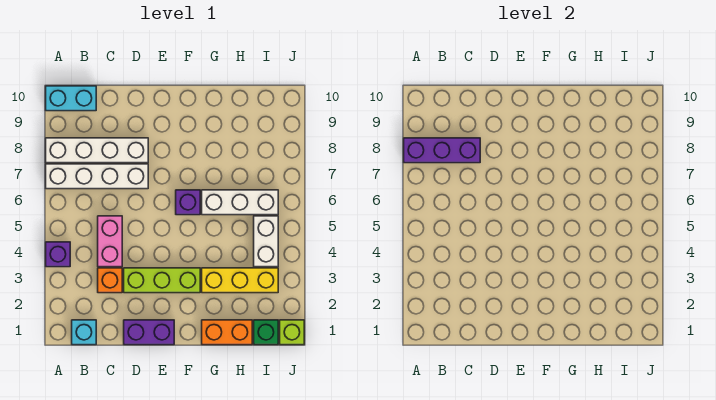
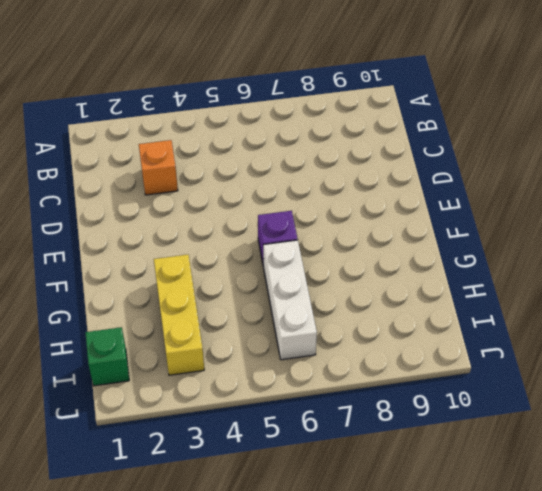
none -> purple 1x1 brick [46,242,70,267]
none -> white 1x4 brick [46,164,148,189]
none -> white 1x4 brick [46,138,148,163]

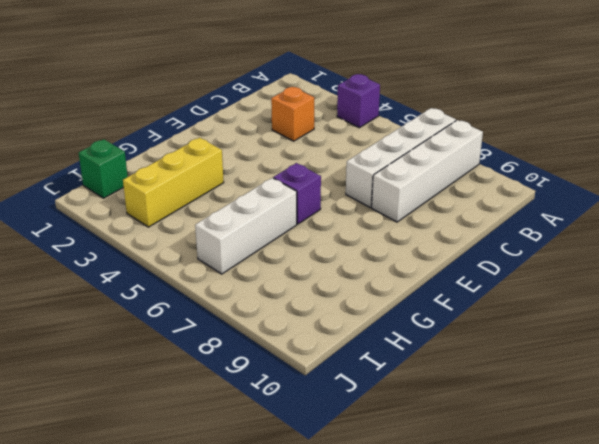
none -> cyan 1x2 brick [46,86,96,111]
none -> cyan 1x1 brick [72,320,96,345]
none -> pink 1x2 brick [98,216,122,267]

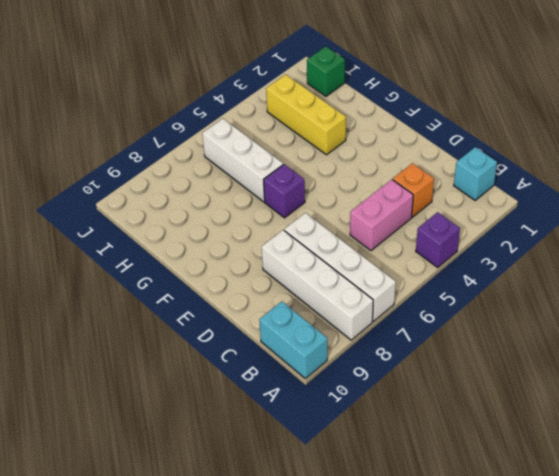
none -> purple 1x2 brick [124,320,174,345]
none -> lime 1x3 brick [124,268,200,293]
none -> orange 1x2 brick [202,320,252,345]

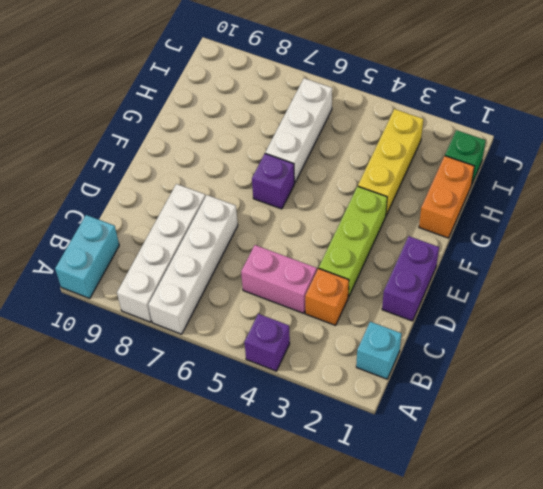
none -> white 1x2 brick [254,216,278,267]
none -> lime 1x1 brick [280,320,304,345]
none -> purple 1x3 brick [404,138,480,163]

